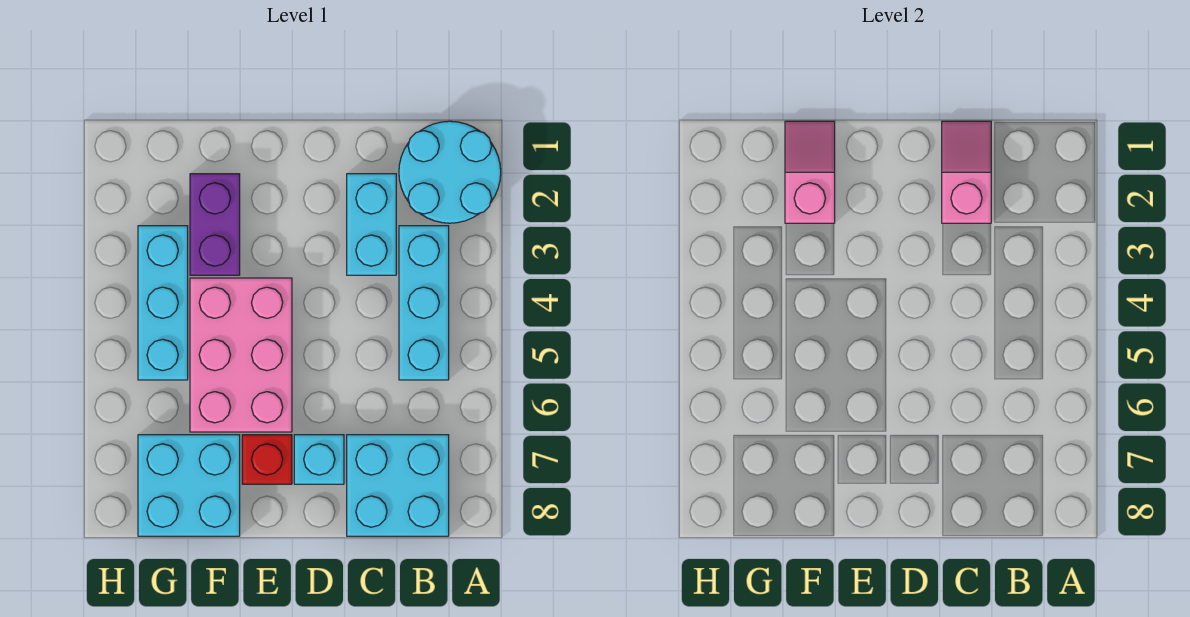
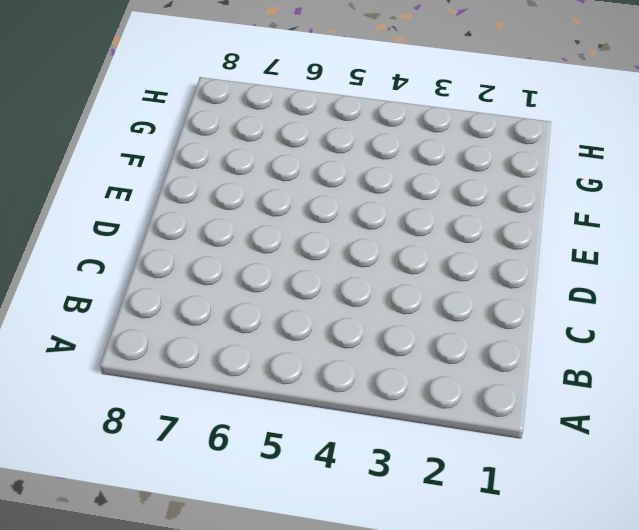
none -> cyan 2x2 round brick [399,121,501,223]
none -> cyan 1x3 brick [399,226,449,380]
none -> cyan 2x2 brick [347,435,449,536]

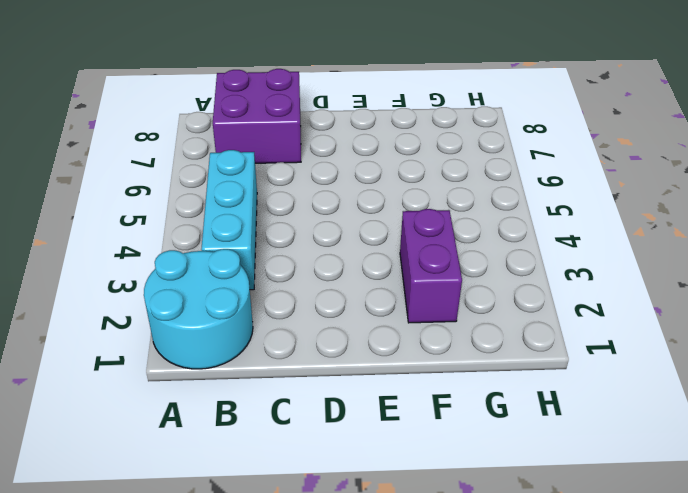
purple 2x2 brick [213,69,301,163] -> cyan 2x2 brick [347,435,449,536]
none -> cyan 1x2 brick [347,174,396,275]
none -> cyan 1x1 brick [294,435,344,484]
none -> pink 2x3 brick [190,278,292,432]

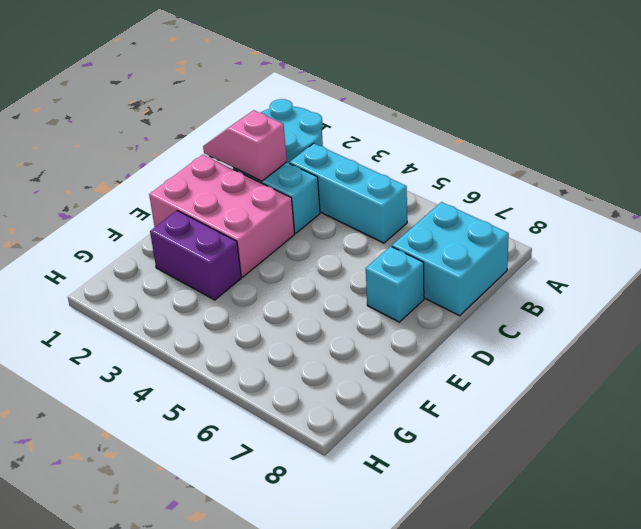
pink 2x3 brick [149,155,295,277] -> pink 2x3 brick moved to [190,278,292,432]
none -> red 1x1 brick [242,435,292,484]
none -> cyan 2x2 brick [138,435,240,536]
none -> cyan 1x3 brick [138,226,188,380]

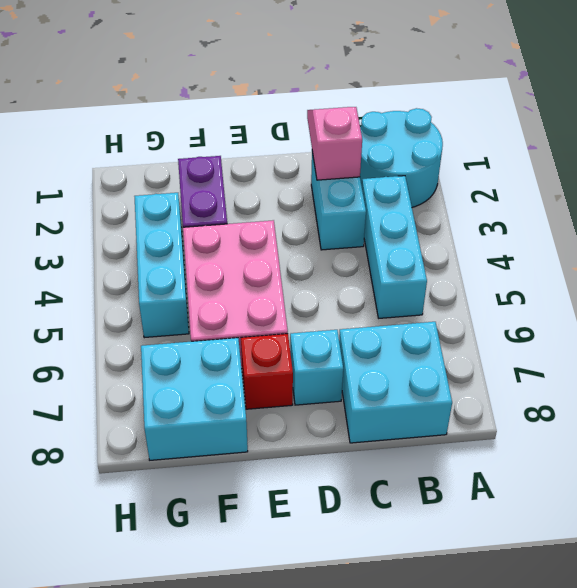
none -> pink 1x2 slope [785,121,835,223]

